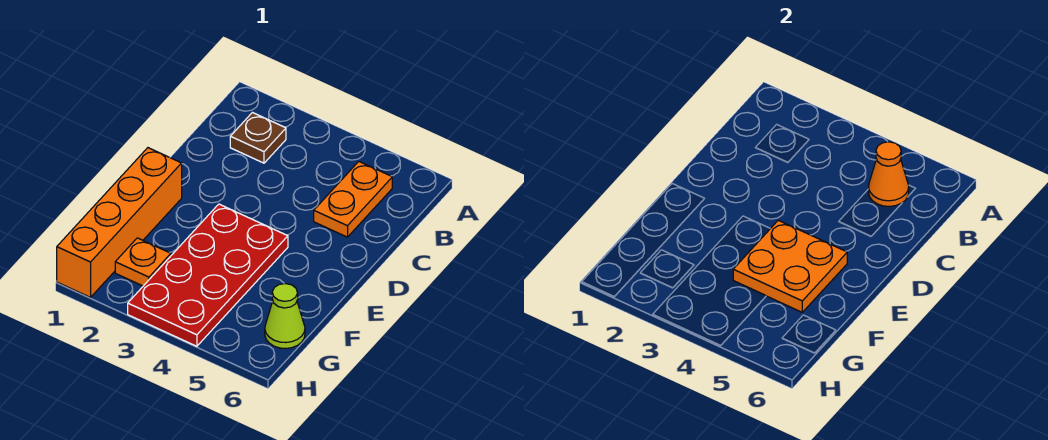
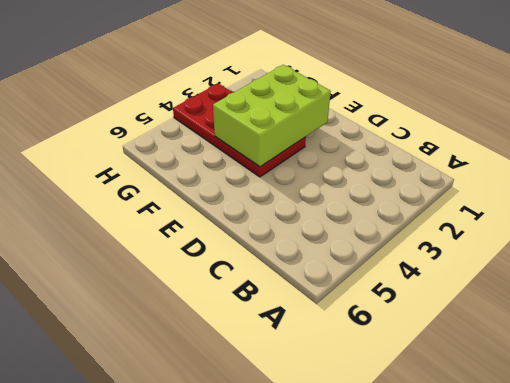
lime 2x3 brick [213,65,331,167] -> orange 2x2 plate [733,220,847,312]
none -> brown 1x1 plate [230,113,286,163]
none -> orange 1x2 plate [314,162,392,237]

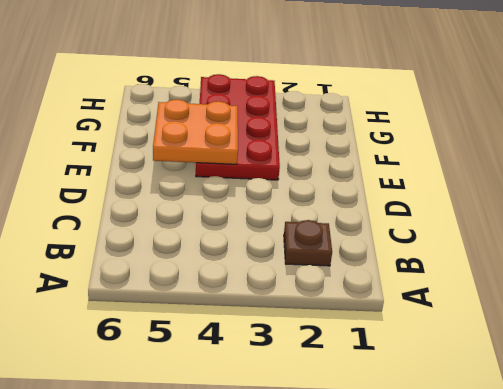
none -> orange 1x2 plate [314,162,392,237]
none -> orange 1x4 brick [57,148,182,297]

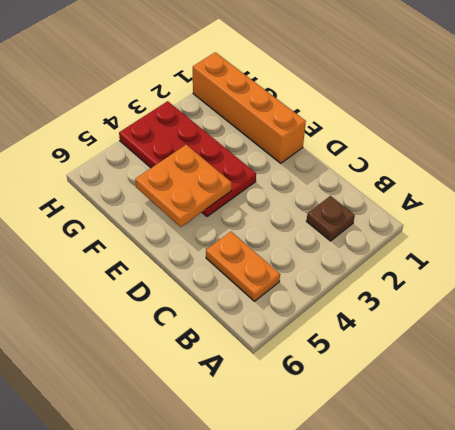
none -> orange 1x1 plate [115,238,171,286]
none -> lime 1x1 cone [265,284,305,348]

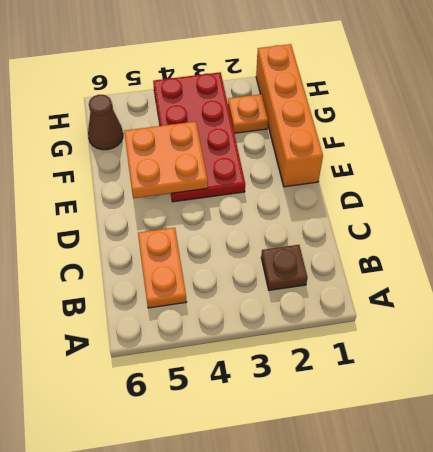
brown 1x1 cone [88,95,123,150] -> lime 1x1 cone [265,284,305,348]
none -> orange 1x1 cone [869,142,909,206]

